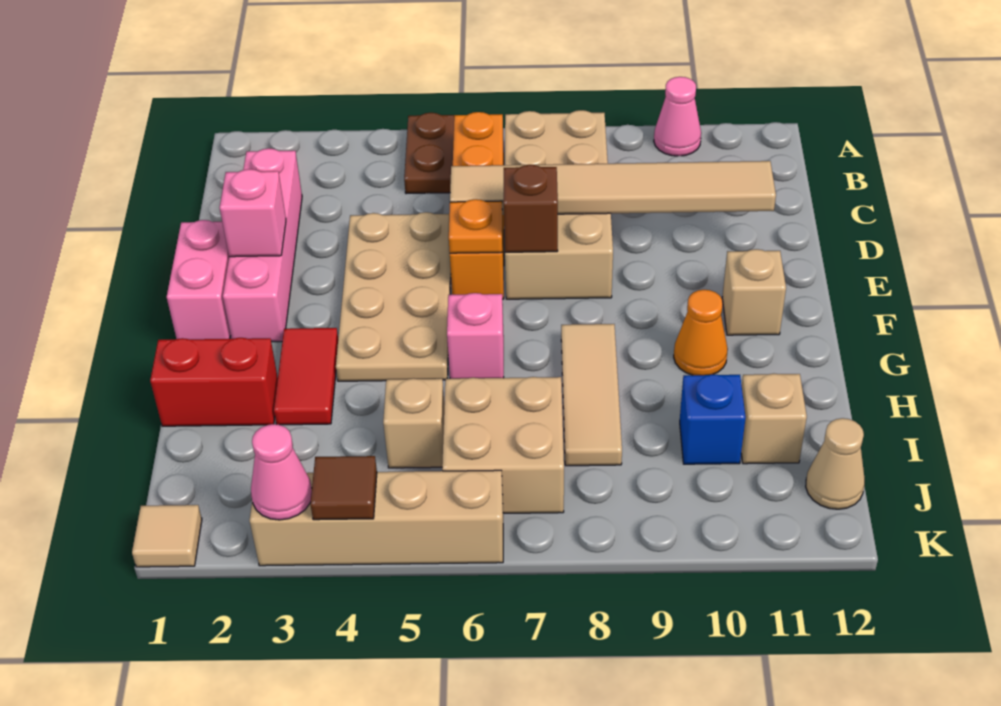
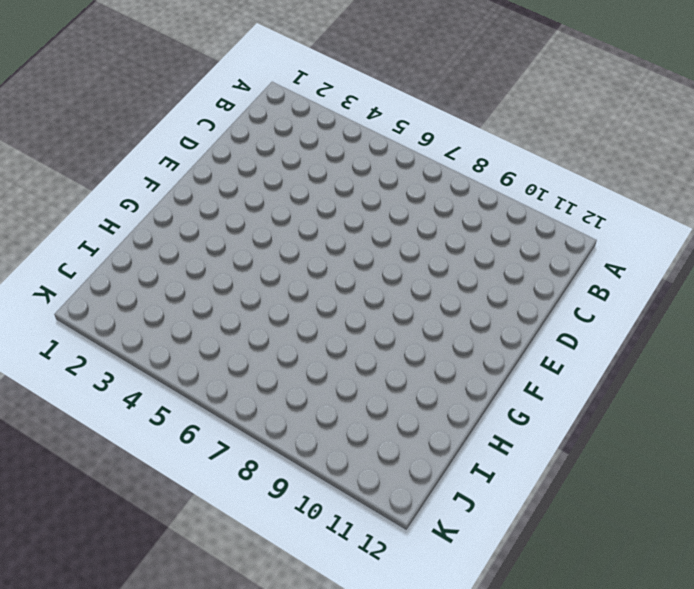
none -> brown 1x2 plate [404,113,454,194]
none -> pink 1x1 cone [654,77,701,156]
none -> orange 1x4 brick [450,112,504,299]

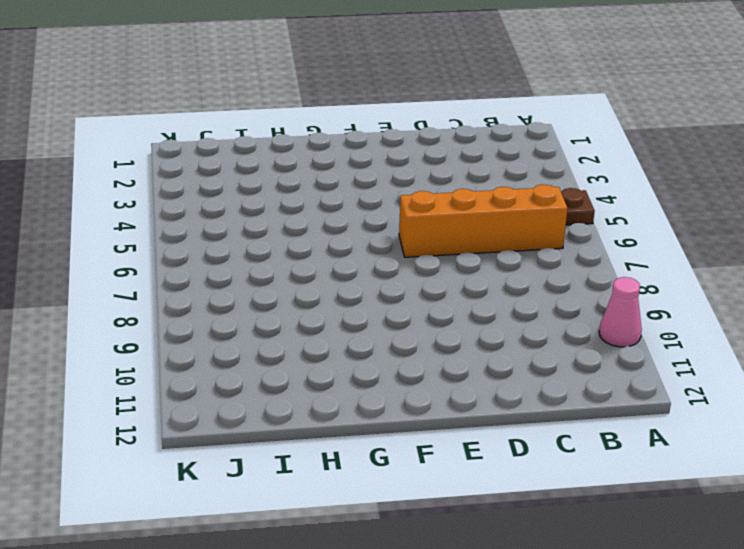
none -> tan 2x4 brick [505,110,613,299]
none -> pink 1x4 brick [223,148,302,342]
none -> tan 2x4 plate [336,212,451,381]

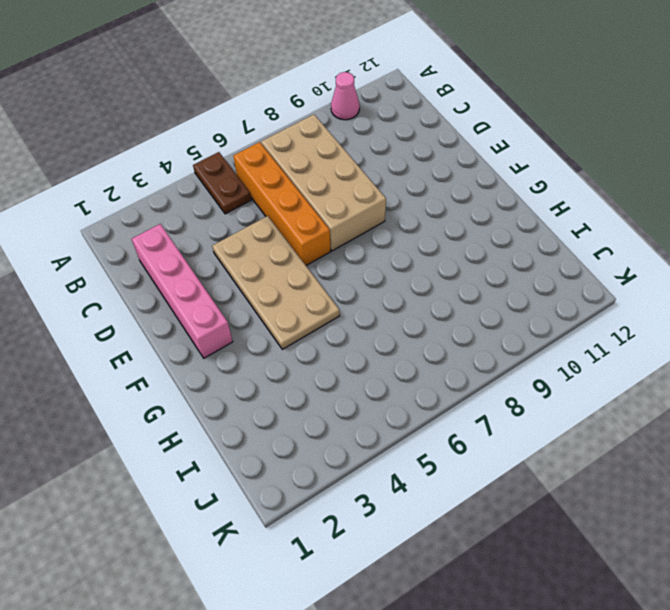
none -> pink 1x2 brick [167,220,231,339]
none -> tan 1x1 brick [722,249,786,335]
none -> red 1x2 tile [274,328,338,425]

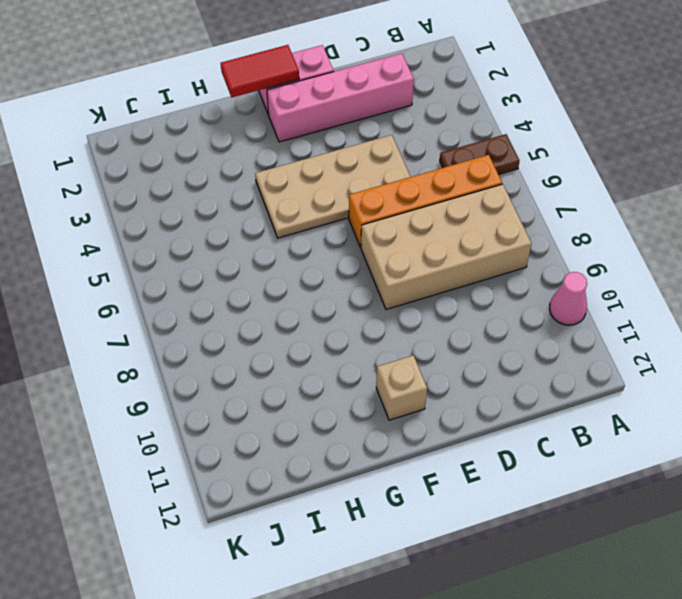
red 1x2 tile [221,45,299,97] -> red 1x2 tile moved to [274,328,338,425]
none -> pink 1x1 brick [447,293,504,379]
none -> tan 1x3 tile [561,324,622,466]
none -> orange 1x1 cone [674,290,728,375]

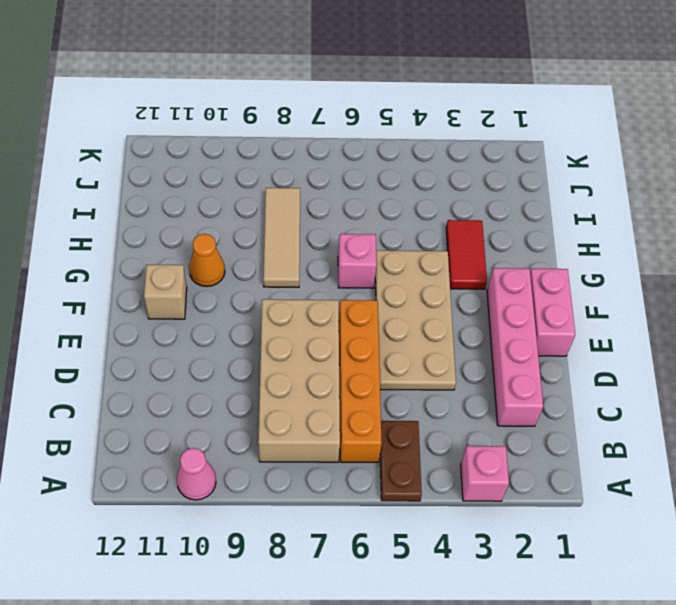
pink 1x1 brick [461,446,509,501] -> pink 1x1 brick moved to [220,169,286,257]
none -> red 1x2 brick [150,338,278,426]
none -> tan 1x1 brick [383,378,444,468]
none -> tan 2x2 brick [442,377,564,513]

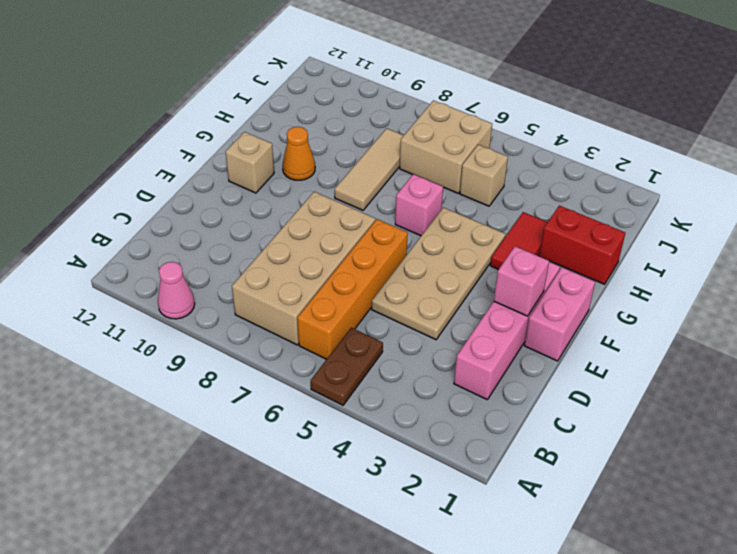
none -> blue 1x1 brick [680,374,746,464]
none -> tan 1x1 brick [741,374,807,464]
none -> tan 1x1 cone [806,418,865,509]

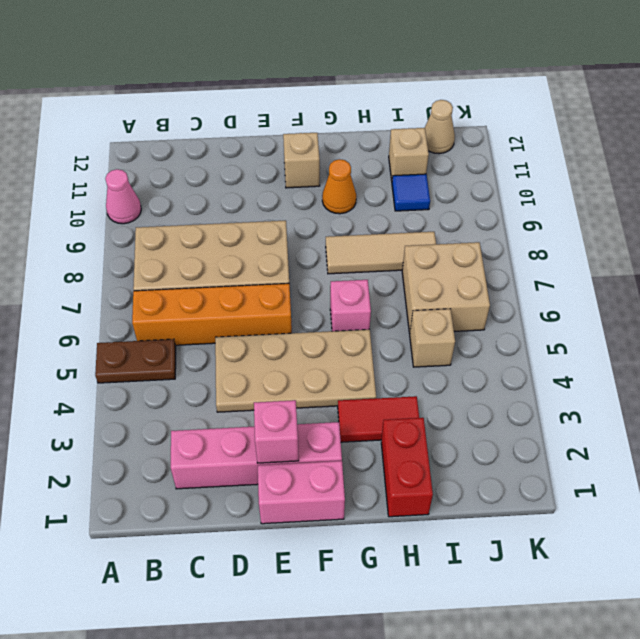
blue 1x1 tile [392,174,430,211] -> blue 1x1 brick [680,374,746,464]
none -> tan 1x1 tile [132,505,202,567]
none -> tan 1x4 brick [250,470,503,566]
none -> tan 1x6 tile [450,161,776,215]

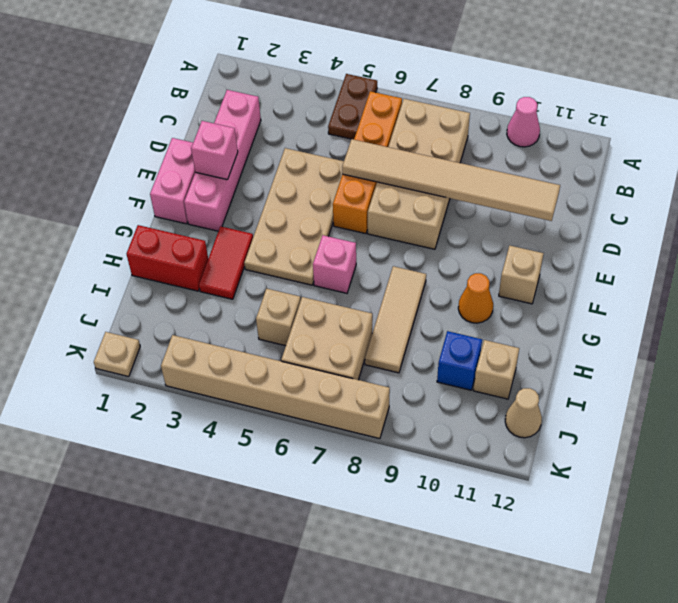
tan 1x1 plate [94,332,140,377] -> tan 1x1 tile [132,505,202,567]
tan 1x6 brick [161,335,390,439] -> tan 1x4 brick [250,470,503,566]
none -> orange 1x1 plate [449,199,502,253]
none -> brown 1x1 brick [503,165,558,252]
none -> pink 1x1 cone [251,424,312,520]

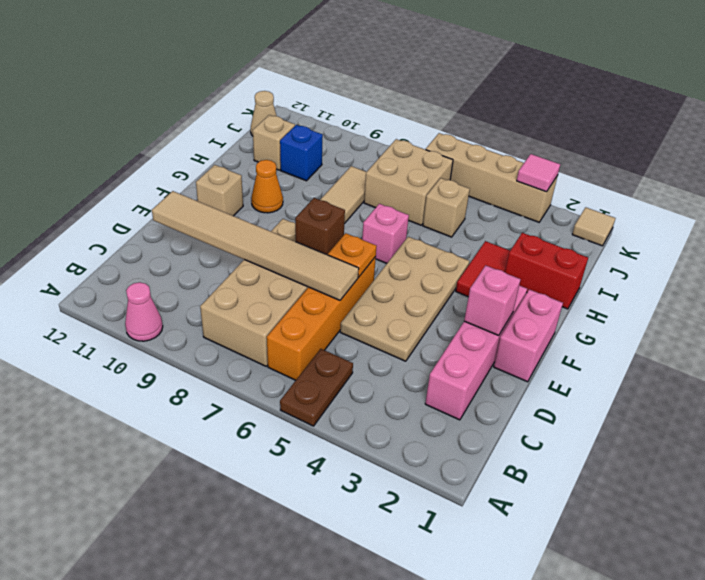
pink 1x1 tile [517,154,560,192] -> pink 1x1 cone [251,424,312,520]
none -> brown 1x1 tile [310,456,377,520]

